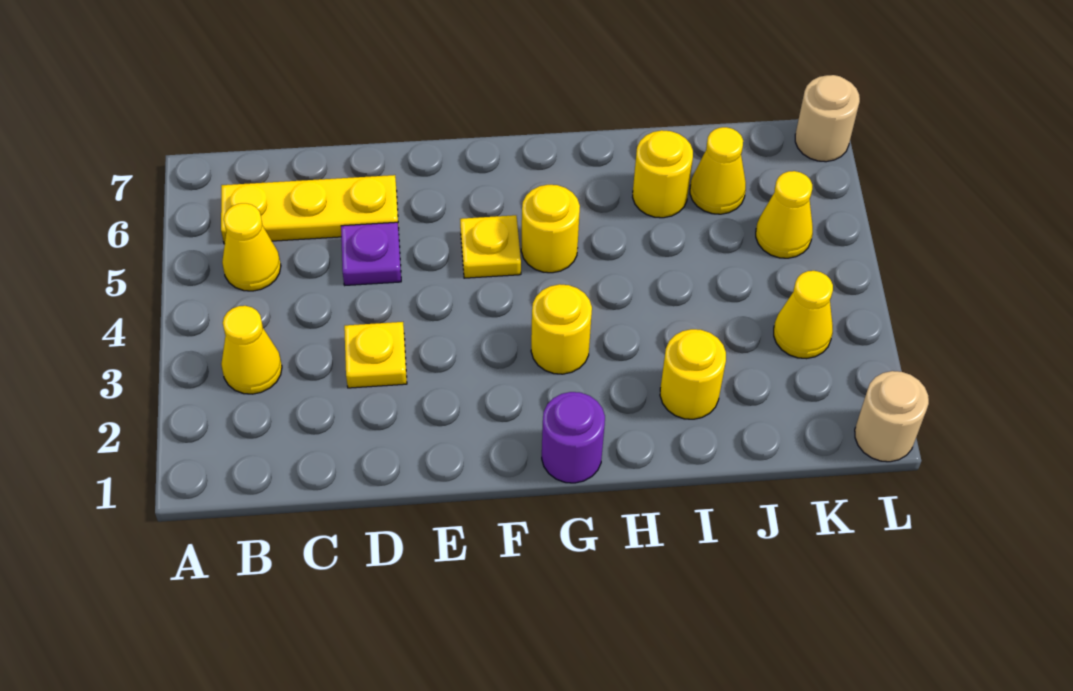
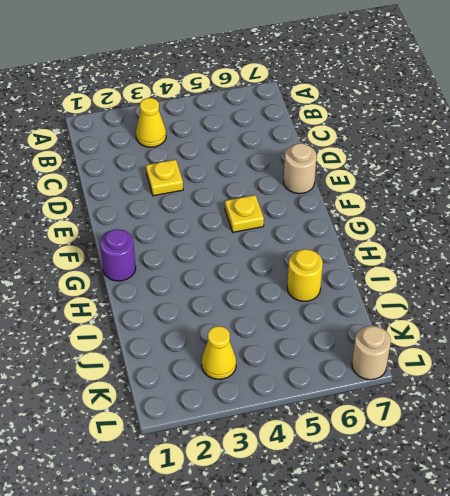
tan 1x1 round brick [284,143,317,194] -> tan 1x1 round brick moved to [855,371,929,462]
none -> yellow 1x1 cone [222,203,281,291]
none -> yellow 1x3 plate [221,175,399,244]
none -> purple 1x1 plate [341,222,401,285]

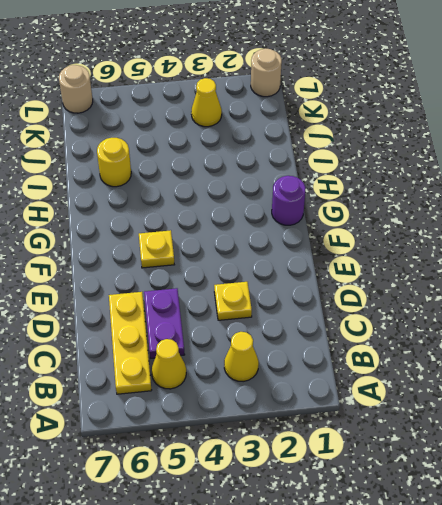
purple 1x2 plate [144,288,185,358] -> purple 1x1 plate [341,222,401,285]
none -> yellow 1x1 round brick [531,284,592,374]
none -> yellow 1x1 round brick [521,185,580,273]
none -> yellow 1x1 round brick [660,329,726,419]

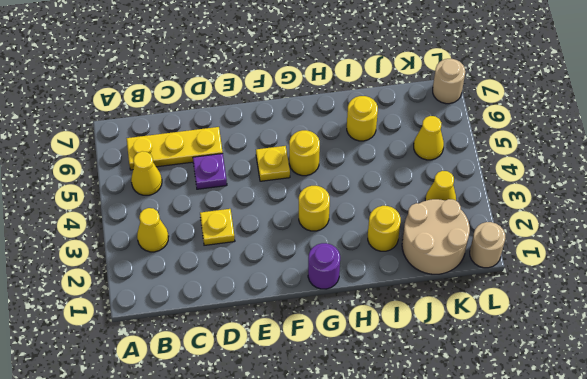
tan 2x2 round brick [402,199,470,274] -> none
none -> yellow 1x1 cone [690,127,746,214]

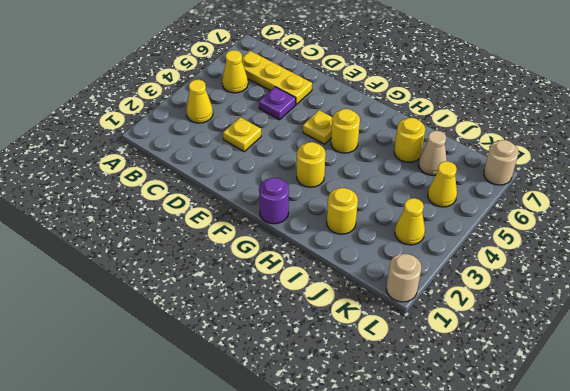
tan 1x1 cone [418,131,447,176] -> yellow 1x1 cone [690,127,746,214]

